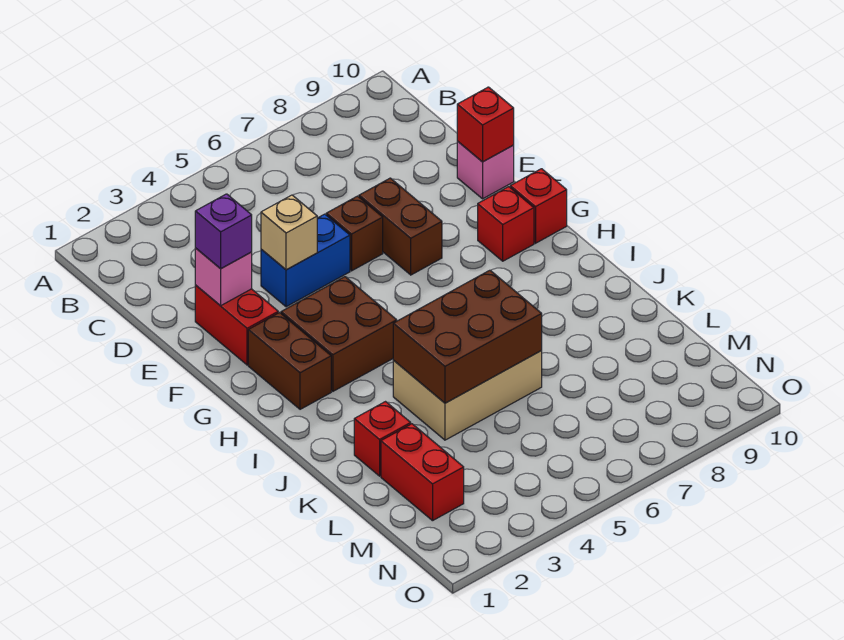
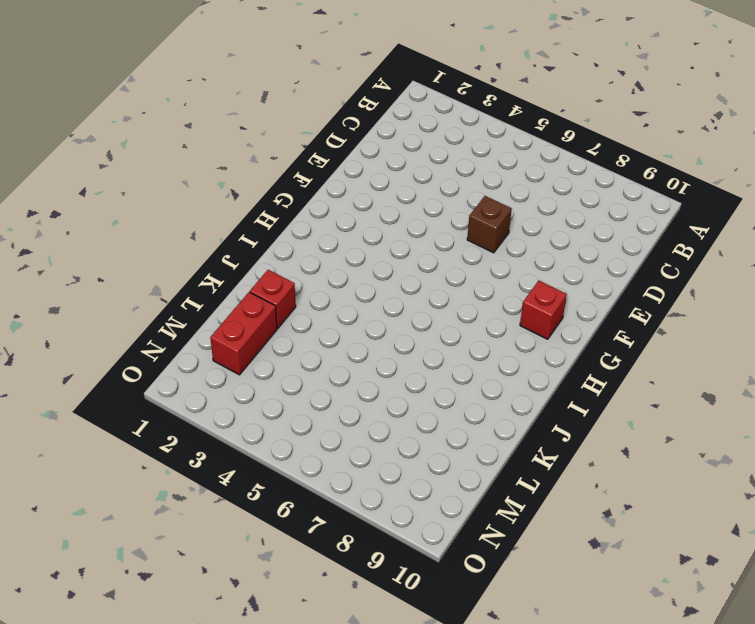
none -> red 1x2 brick [195,285,278,365]
none -> blue 1x2 brick [261,214,350,307]
none -> brown 1x2 brick [359,178,442,275]

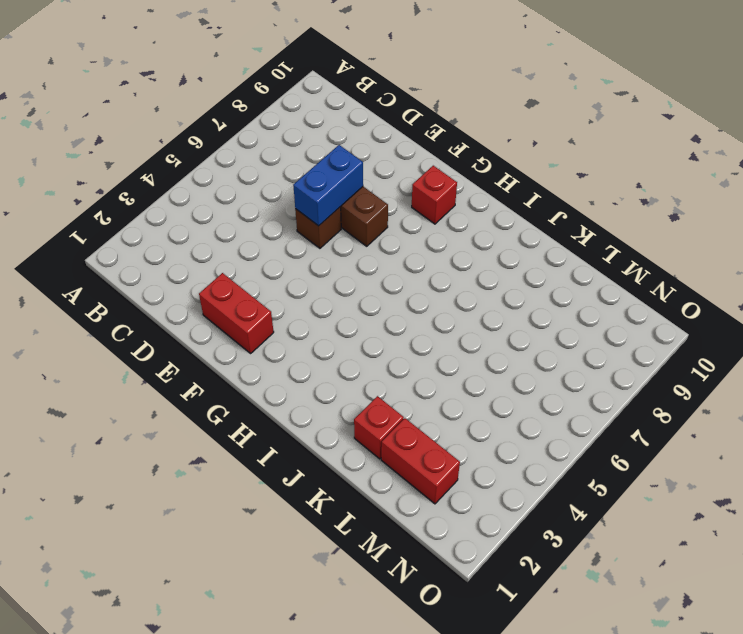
blue 1x2 brick [293,145,363,226] -> blue 1x2 brick moved to [261,214,350,307]
none -> pink 1x1 brick [457,141,514,199]
none -> brown 1x2 brick [248,313,331,409]
none -> brown 2x2 brick [281,277,397,391]

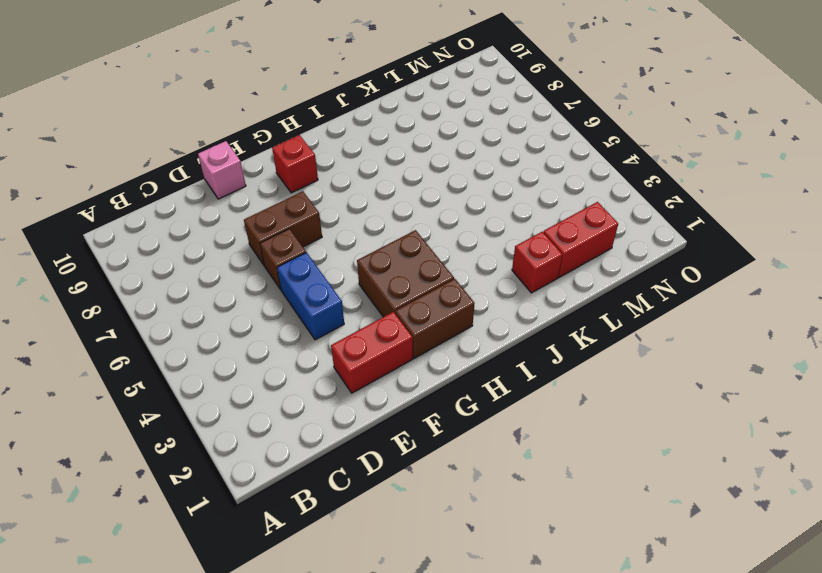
none -> red 1x1 brick [510,169,567,243]
none -> tan 2x3 brick [393,350,542,440]
none -> pink 1x1 brick [195,248,252,305]

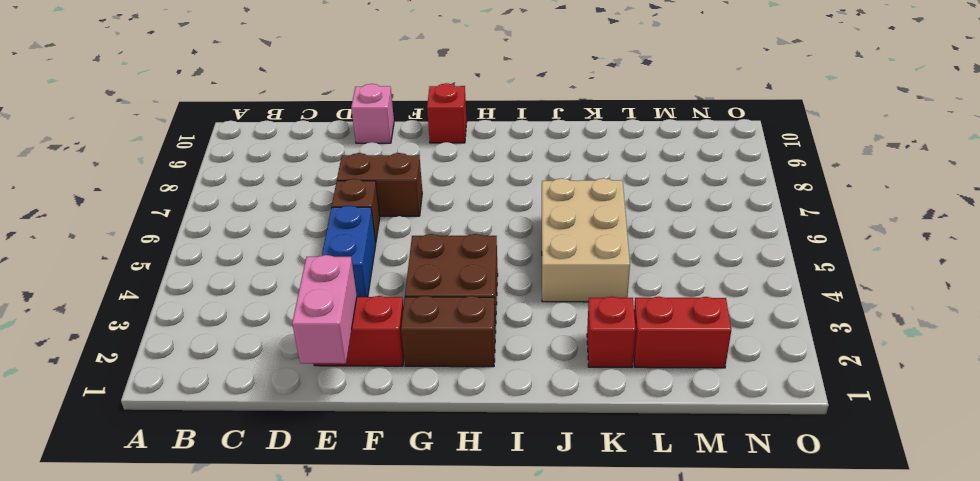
pink 1x2 brick [292,255,357,364] -> pink 1x1 brick [195,248,252,305]
none -> red 1x1 brick [478,187,534,261]
none -> tan 1x1 brick [261,195,317,270]
none -> red 1x1 brick [457,87,514,162]

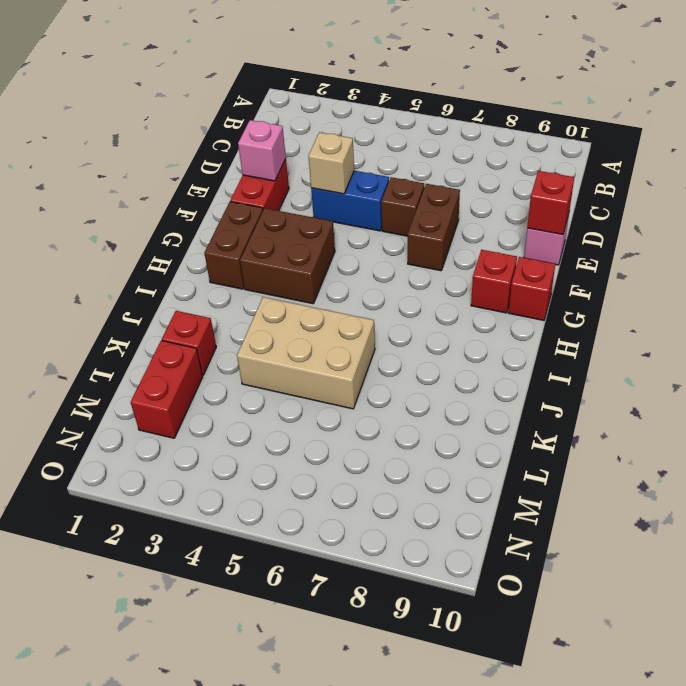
none -> brown 2x3 brick [393,270,542,403]
none -> purple 1x1 brick [195,194,252,269]

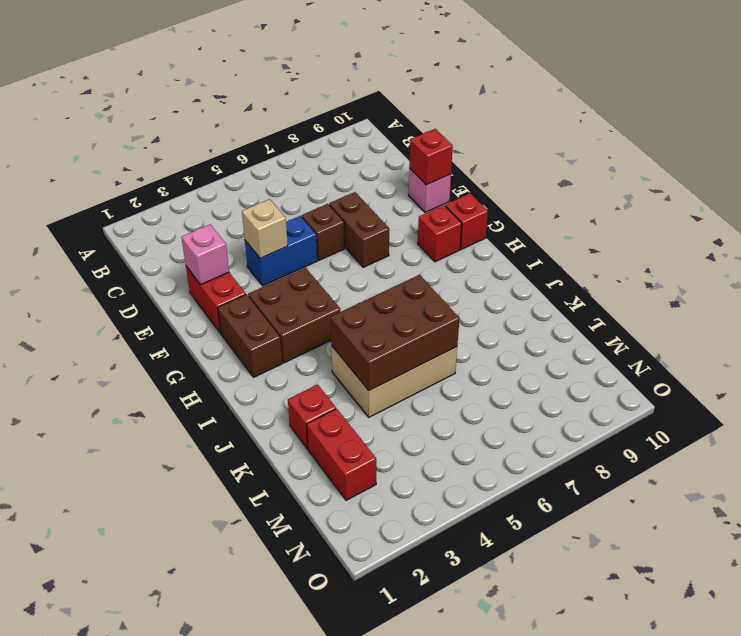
none -> purple 1x1 brick [195,194,252,269]

